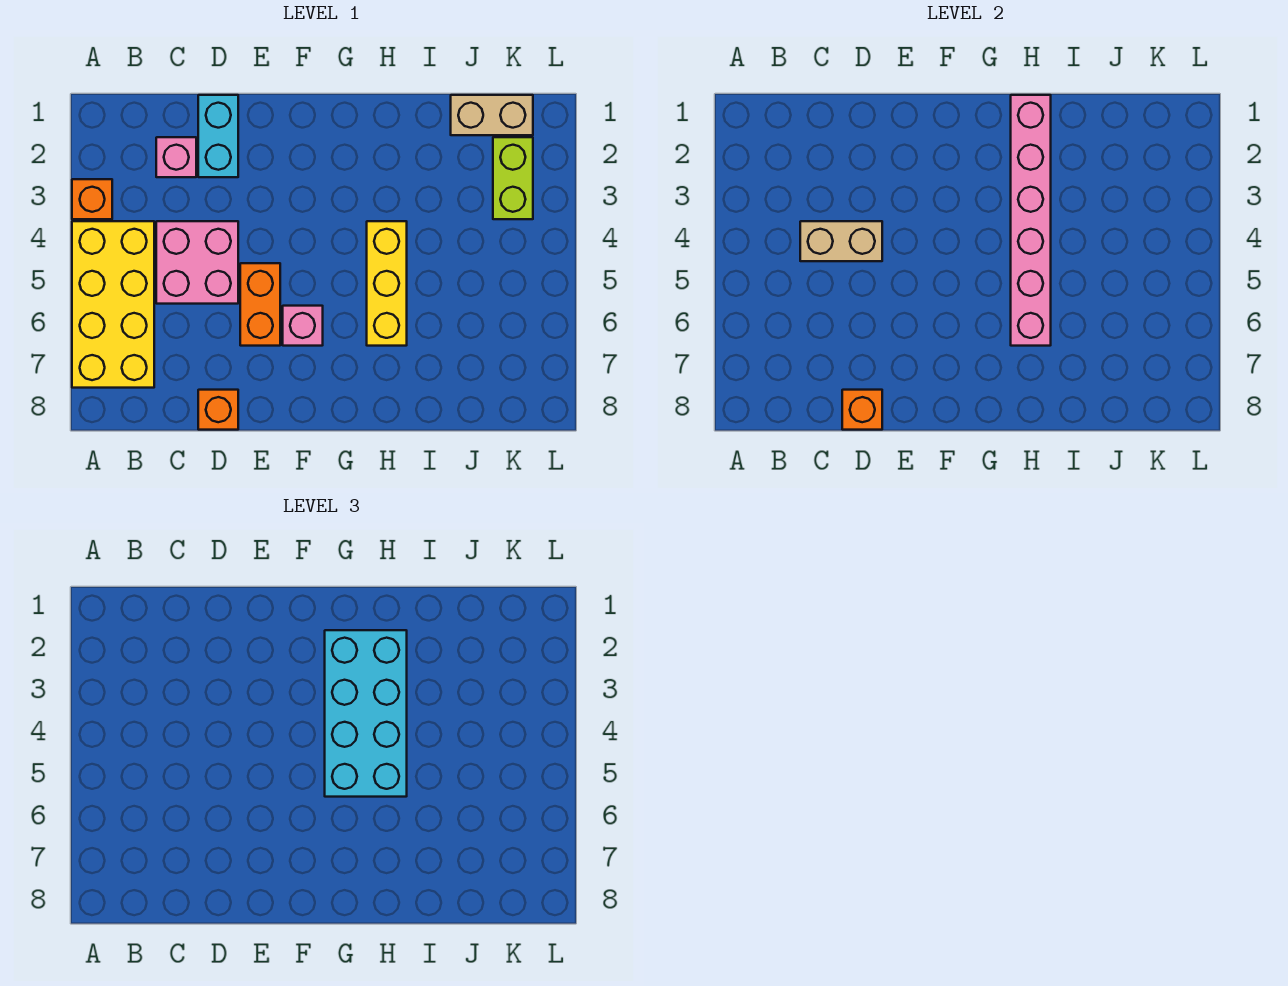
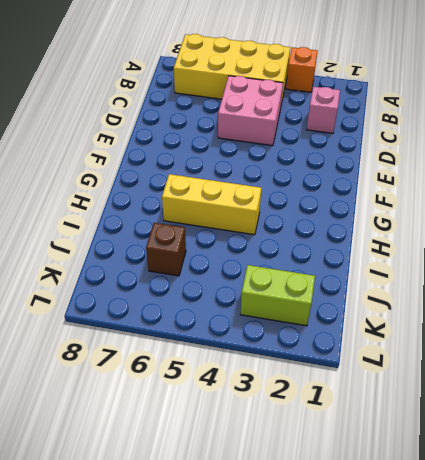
brown 1x1 brick [146,223,186,276] -> none
none -> cyan 1x2 brick [198,95,238,177]
none -> orange 1x1 brick [198,390,238,430]
none -> orange 1x2 brick [240,263,280,346]

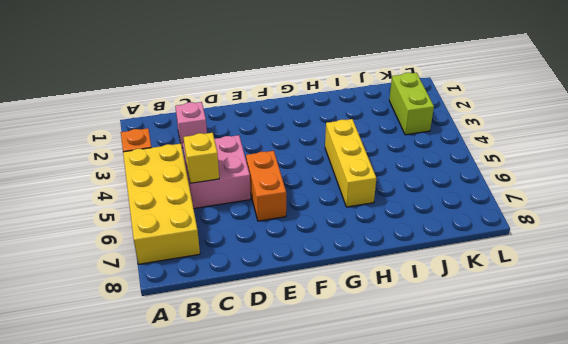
yellow 1x1 brick [183,133,219,183] -> none
none -> cyan 1x2 brick [198,95,238,177]
none -> orange 1x1 brick [198,390,238,430]
none -> pink 1x1 brick [283,306,323,346]

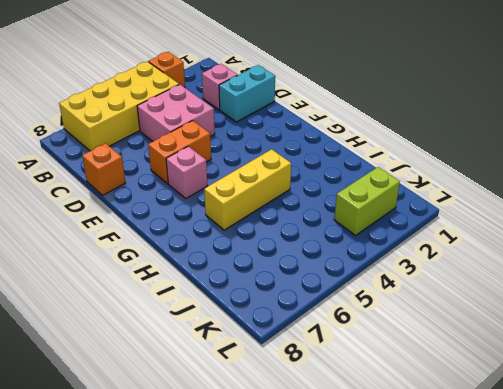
none -> tan 1x2 brick [451,95,533,135]
none -> tan 1x2 brick [800,221,882,261]
none -> orange 1x1 brick [842,390,882,430]

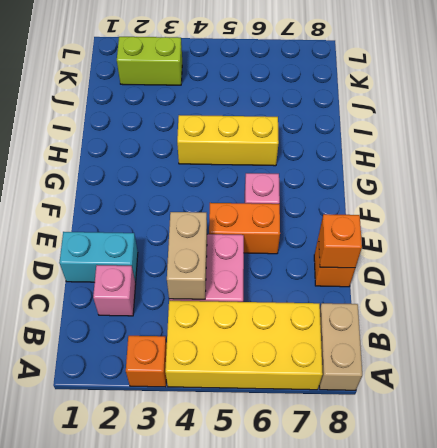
tan 1x2 brick [319,303,362,390] -> tan 1x2 brick moved to [451,95,533,135]
none -> pink 1x6 brick [1011,95,1051,346]
none -> cyan 2x4 brick [325,630,407,797]

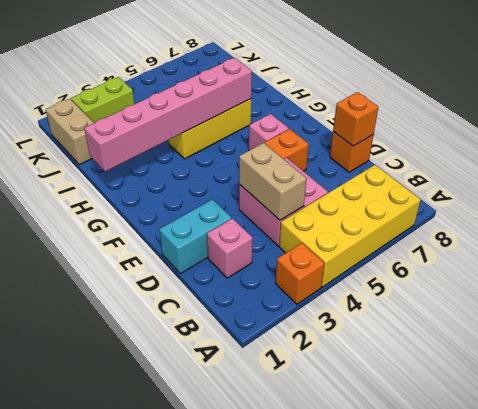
none -> cyan 2x4 brick [325,630,407,797]

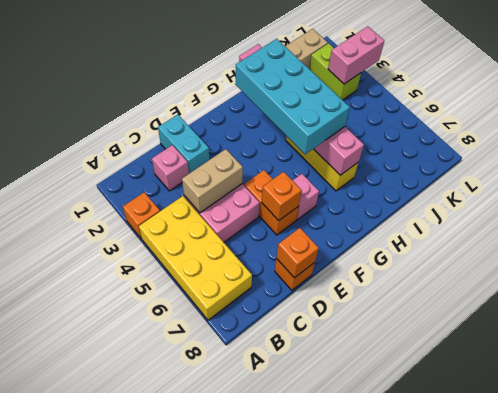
orange 1x1 brick [262,172,302,221] -> none
pink 1x2 brick [328,26,384,84] -> none

